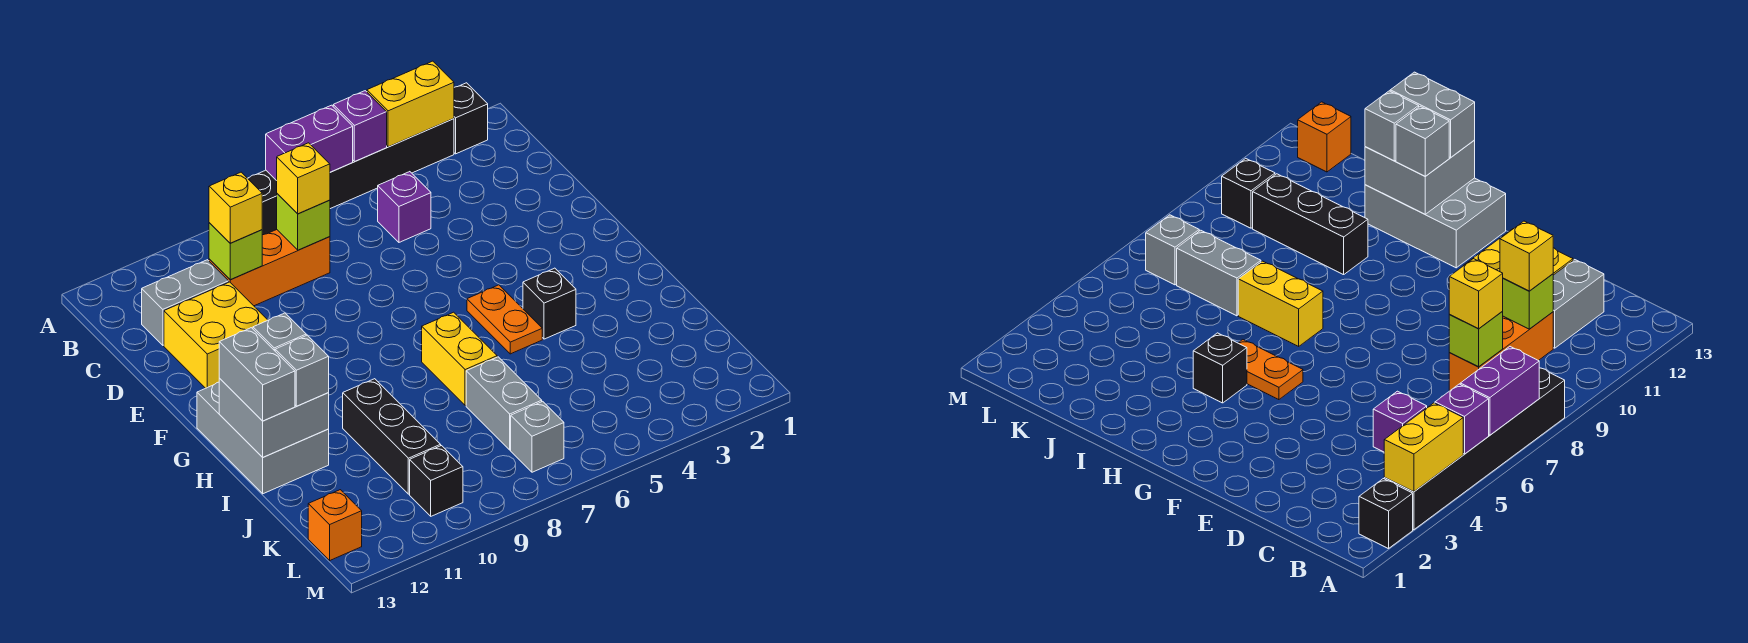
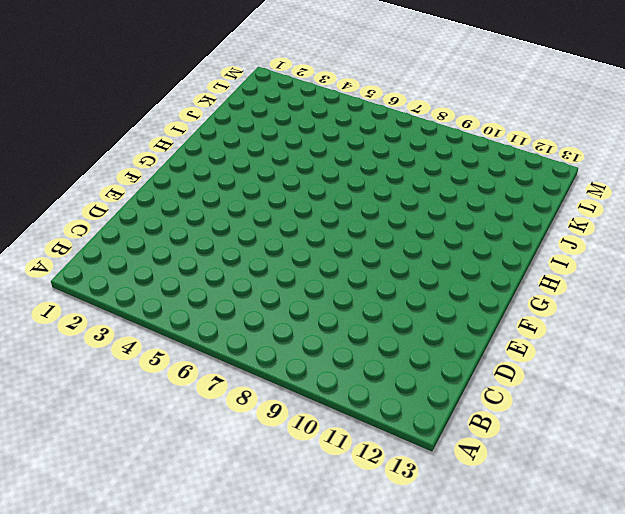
none -> black 1x1 brick [454,83,488,154]
none -> black 1x6 brick [248,119,454,235]
none -> purple 1x1 brick [378,172,431,242]

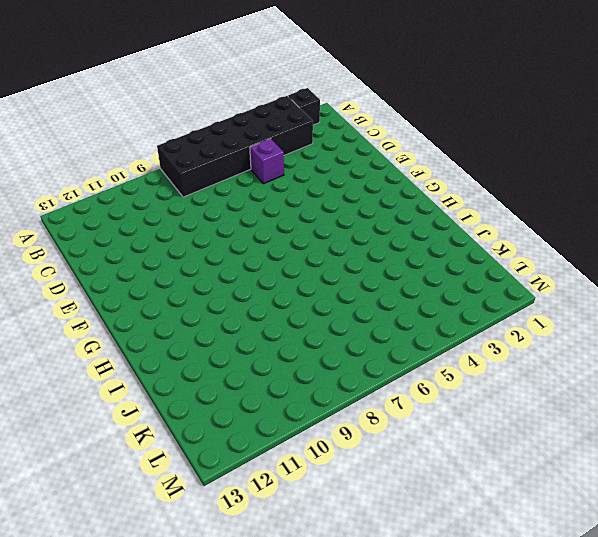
black 2x6 brick [157,96,313,197] -> black 1x6 brick [248,119,454,235]
none -> orange 1x3 brick [209,230,330,306]
none -> grey 1x2 brick [142,260,229,345]
none -> yellow 2x2 brick [164,282,268,388]

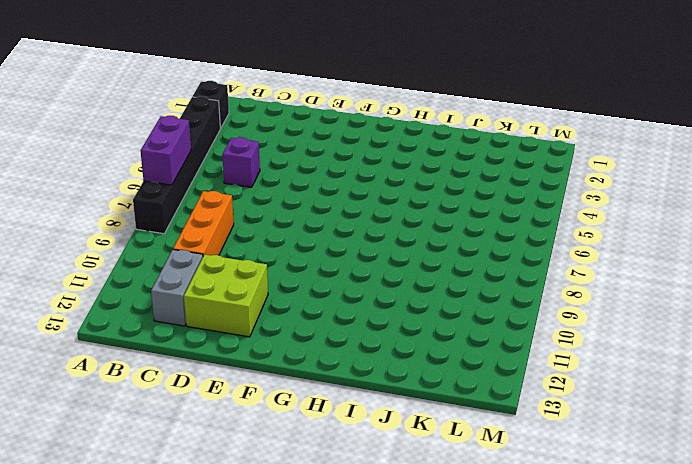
lime 2x2 brick [184,254,268,337] -> yellow 2x2 brick [164,282,268,388]
none -> orange 1x2 plate [467,285,542,354]
none -> grey 2x3 brick [197,382,329,494]
none -> black 1x1 brick [523,268,576,339]

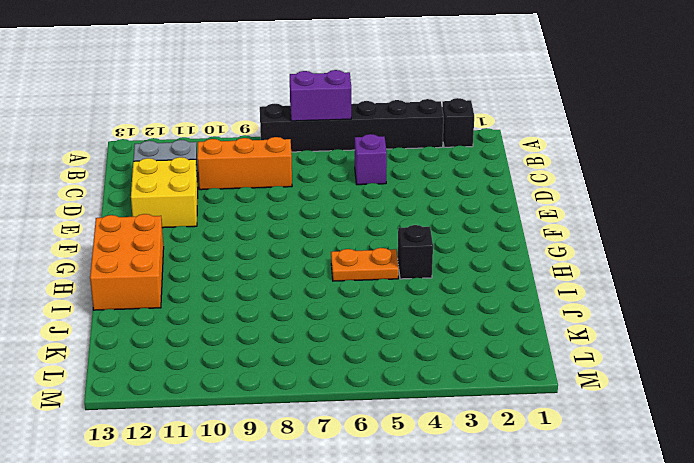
orange 2x3 brick [90,214,164,310] -> grey 2x3 brick [197,382,329,494]
orange 1x2 plate [331,248,399,281] -> orange 1x2 plate turned to [467,285,542,354]
none -> yellow 1x2 brick [422,312,497,406]
none -> black 1x3 brick [343,379,441,494]
none -> grey 1x2 brick [466,357,542,450]

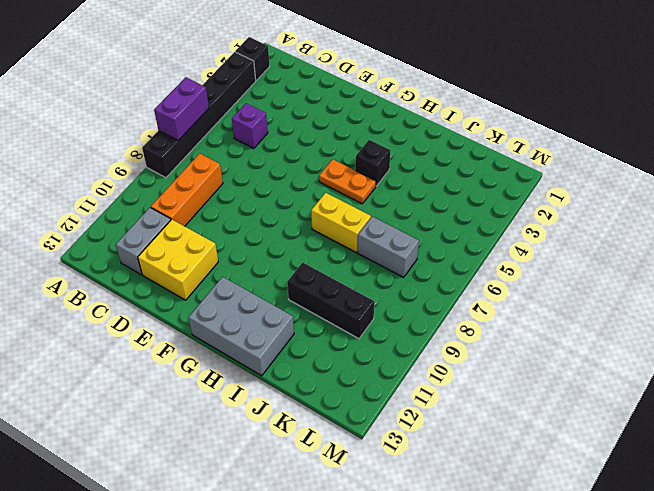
none -> grey 1x1 brick [511,401,564,472]
none -> black 1x1 brick [410,446,463,516]
none -> orange 1x1 brick [308,490,362,560]

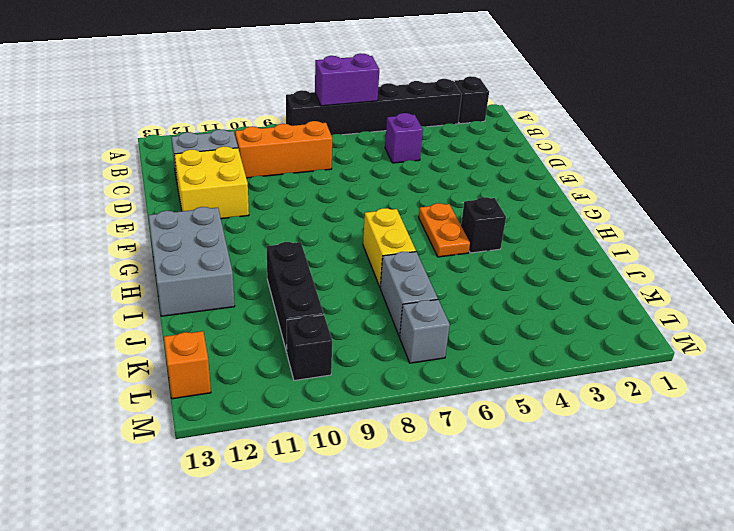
none -> yellow 1x2 brick [367,61,454,147]
none -> purple 1x1 brick [333,91,387,162]
none -> lime 1x1 brick [277,194,330,250]

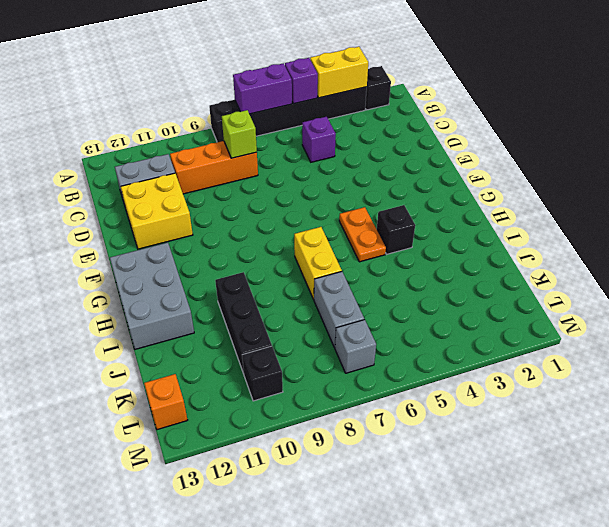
none -> lime 1x1 brick [209,223,262,280]
none -> grey 2x2 brick [219,378,329,457]
none -> yellow 1x1 brick [277,143,330,214]

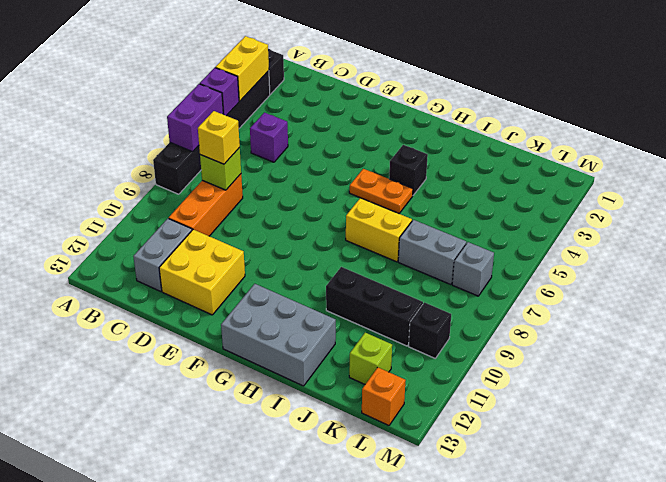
lime 1x1 brick [349,333,392,384] -> lime 1x1 brick moved to [209,223,262,280]
none -> grey 2x2 brick [219,378,329,457]
none -> yellow 1x1 brick [209,172,262,243]
none -> grey 1x1 brick [253,313,306,351]

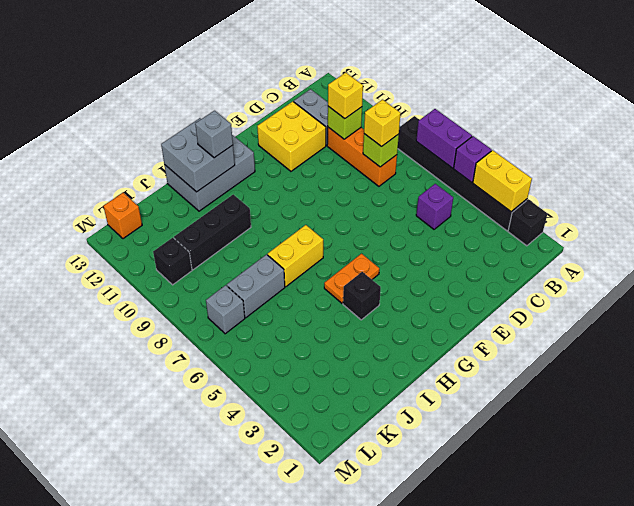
none -> grey 1x2 brick [219,328,295,421]
none -> grey 1x1 brick [275,335,329,406]

